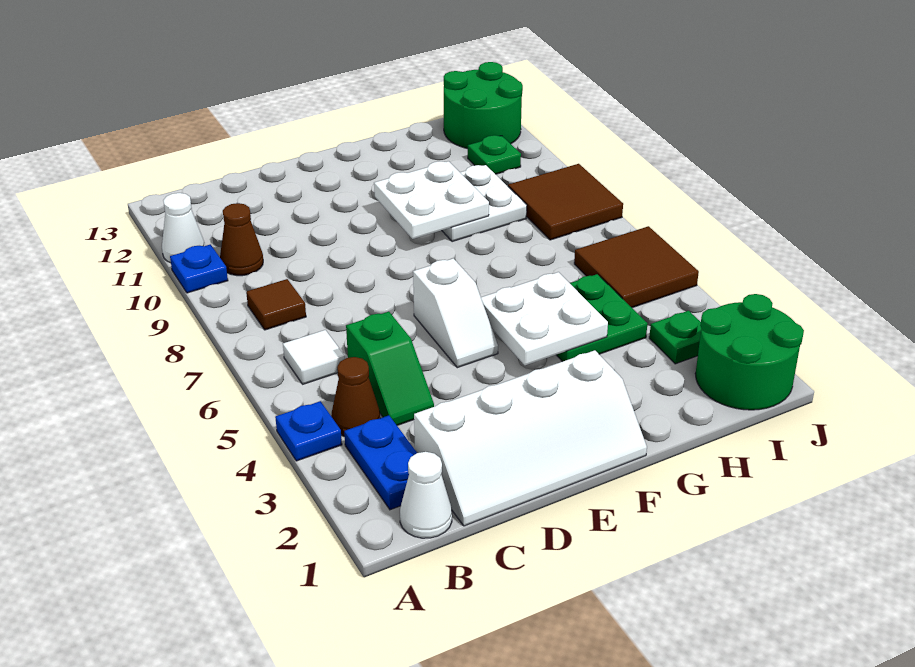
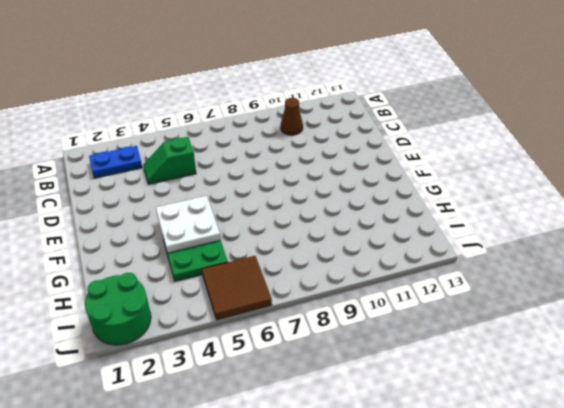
none -> blue 1x1 plate [275,401,342,461]
none -> blue 1x1 plate [170,244,228,293]
none -> white 1x1 cone [162,193,205,263]

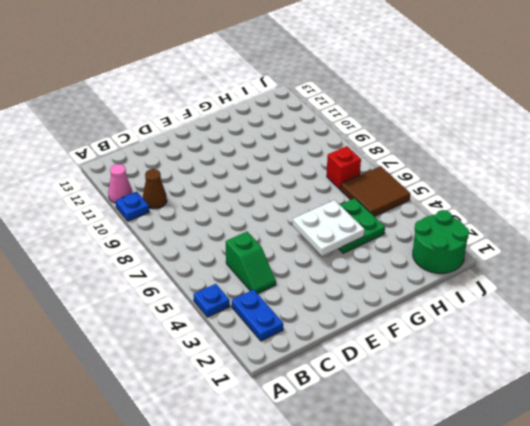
pink 1x1 cone [108,164,132,203] -> white 1x1 cone [162,193,205,263]
red 1x1 brick [327,146,361,190] -> none
none -> white 1x1 cone [400,452,452,538]
none -> brown 1x1 cone [331,357,380,437]
none -> white 1x1 tile [283,330,345,384]

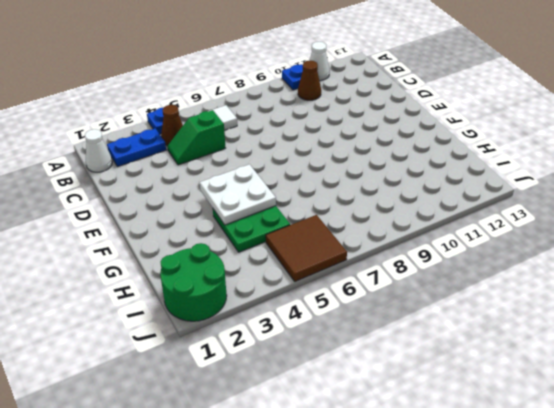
none -> brown 1x1 tile [246,279,306,330]
none -> white 2x4 slope [414,350,647,526]
none -> white 1x2 slope [413,258,498,368]

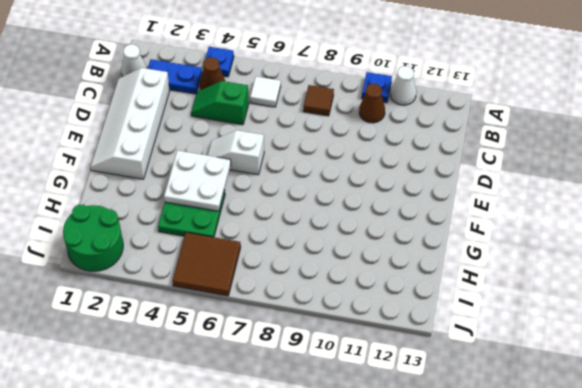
none -> white 2x2 plate [442,165,527,242]
none -> green 1x1 plate [649,311,701,364]
none -> brown 2x2 tile [508,164,623,240]

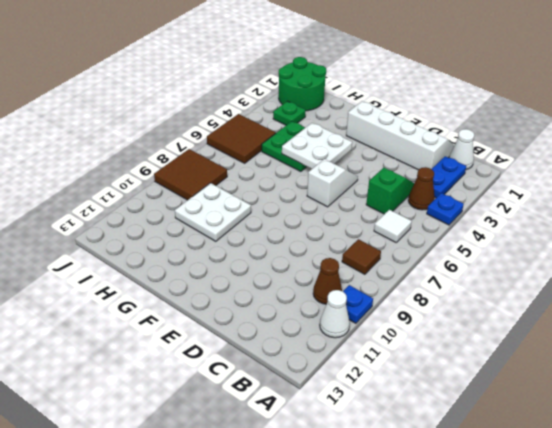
none -> green 1x1 plate [468,135,521,174]
none -> green 2x2 round brick [444,62,523,149]
none -> white 2x2 plate [374,161,489,239]

